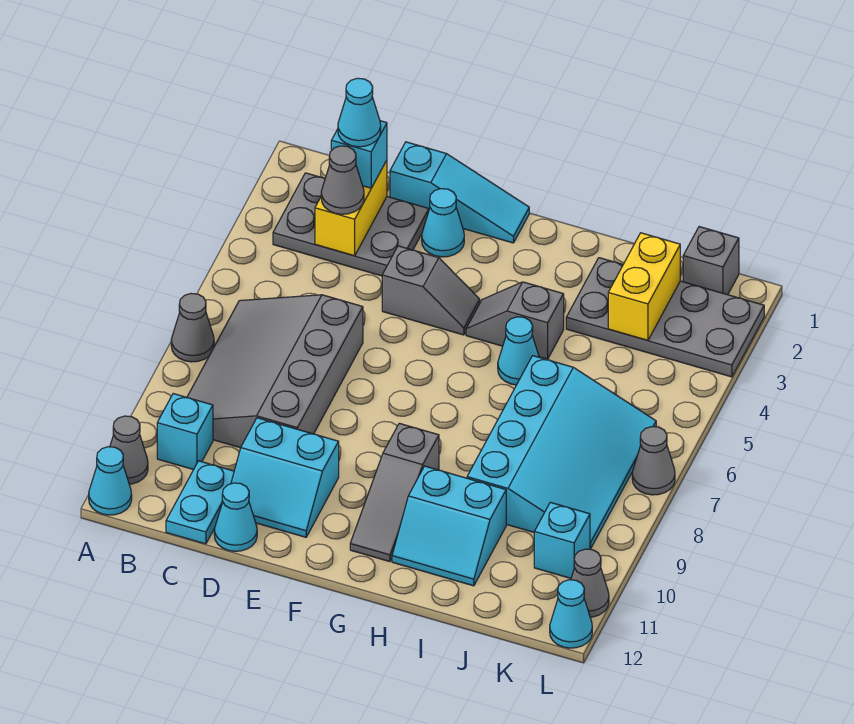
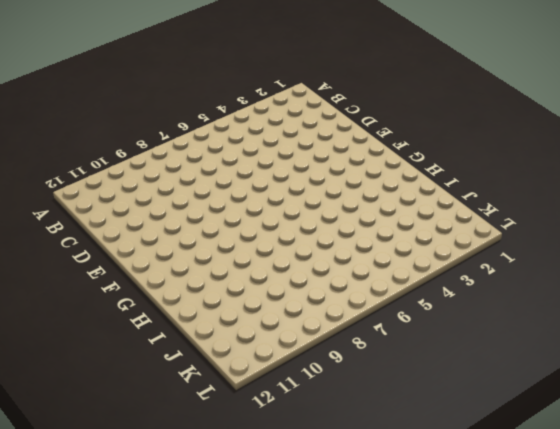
none -> grey 1x1 cone [171,294,214,362]
none -> grey 1x1 cone [110,416,148,484]
none -> cyan 1x1 cone [89,447,132,515]

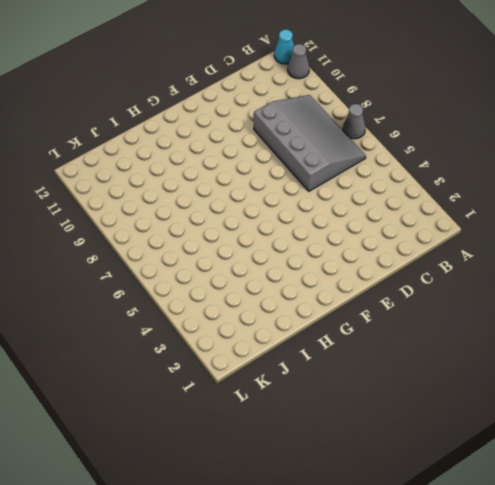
none -> grey 2x3 plate [273,173,429,276]
none -> cyan 1x1 brick [157,394,213,470]
none -> cyan 1x2 plate [166,461,234,544]

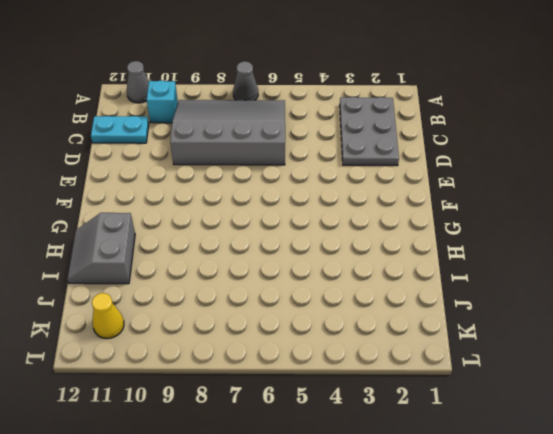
grey 2x2 slope [67,213,135,284] -> cyan 2x2 slope [392,466,506,586]
yellow 1x1 cone [92,293,124,339] -> none
none -> cyan 1x1 cone [89,447,132,515]
none -> cyan 1x3 slope [390,142,529,243]
none -> cyan 2x2 slope [231,418,339,537]

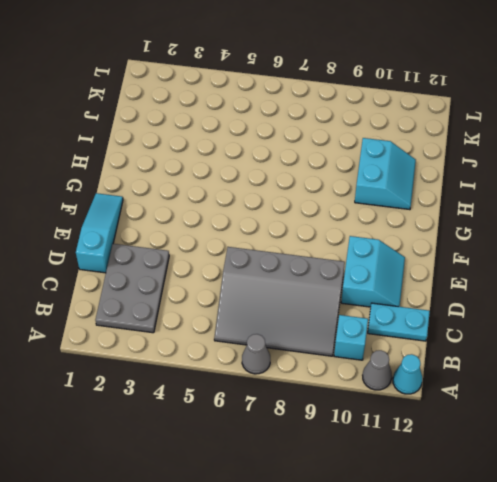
none -> cyan 1x1 cone [214,483,257,551]
none -> cyan 1x1 cone [422,189,464,257]
none -> grey 1x2 slope [382,246,480,335]

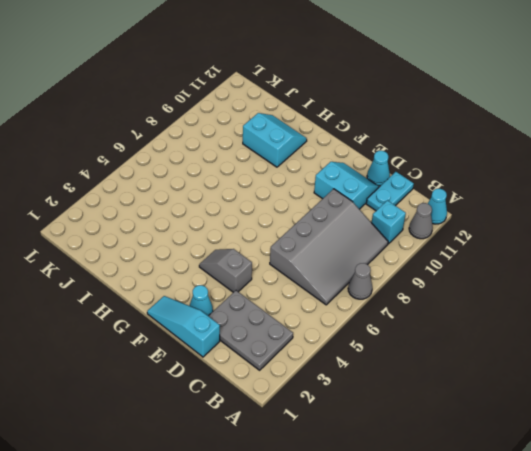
none -> grey 1x2 slope [466,282,564,359]
none -> grey 1x3 slope [350,423,439,562]
none -> cyan 1x1 cone [498,317,539,385]

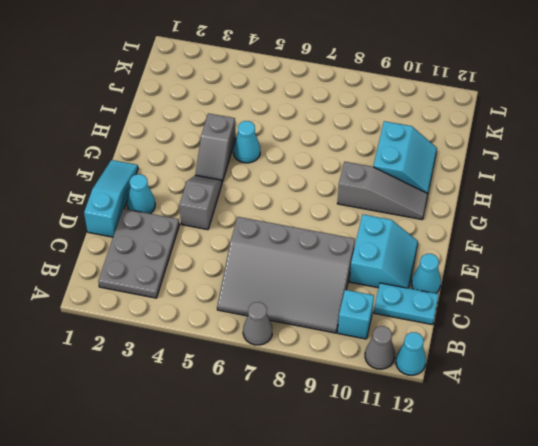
none -> grey 2x4 plate [566,258,764,377]
none -> cyan 3x4 slope [467,356,656,549]
none -> grey 1x1 brick [683,227,739,295]

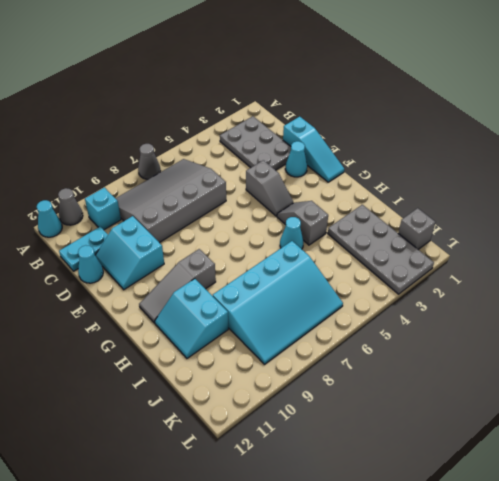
none -> cyan 1x1 brick [534,502,590,578]
none -> grey 1x1 cone [632,427,675,495]
none -> grey 1x1 cone [571,549,609,617]

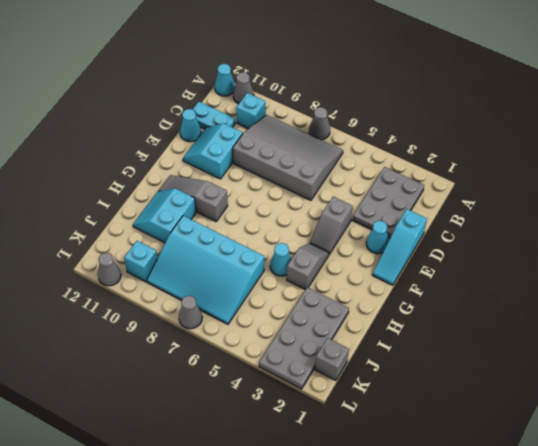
none -> cyan 1x1 cone [550,580,592,648]
none -> yellow 1x2 brick [315,160,387,256]
none -> yellow 1x2 brick [608,233,680,340]

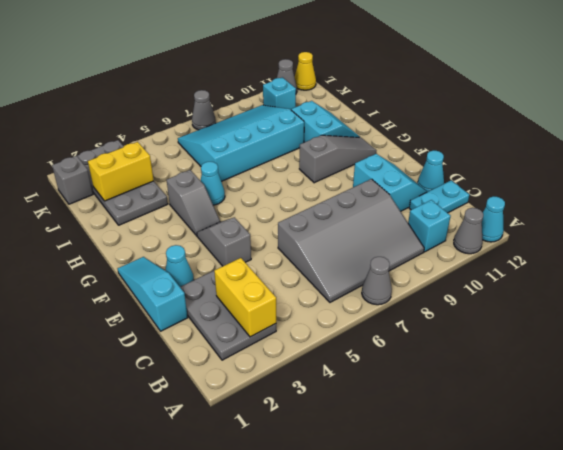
yellow 1x2 brick [214,258,276,337] -> yellow 1x2 brick turned to [315,160,387,256]
yellow 1x1 cone [295,52,316,90] -> cyan 1x1 cone [550,580,592,648]
none -> cyan 1x1 brick [331,121,387,188]
none -> grey 1x1 cone [321,146,364,214]
none -> cyan 1x1 cone [338,78,381,147]

